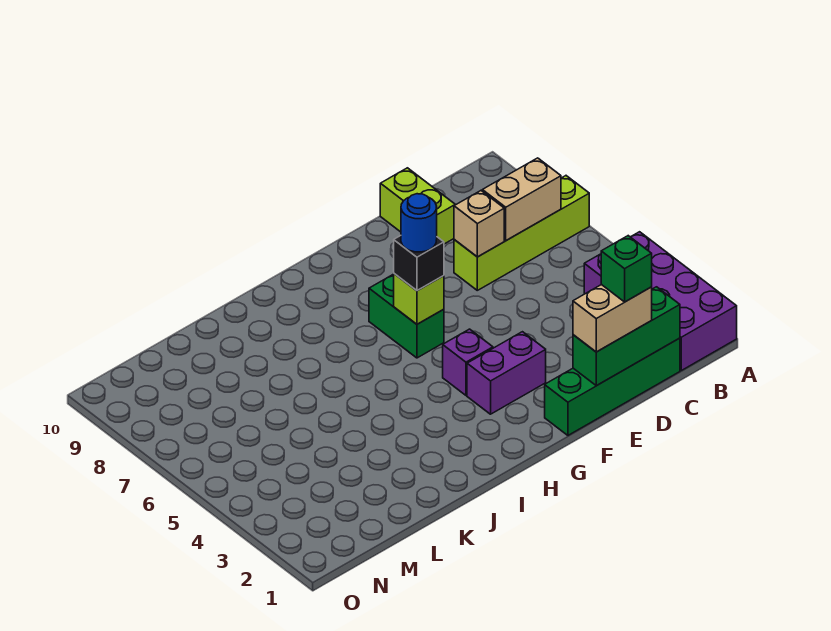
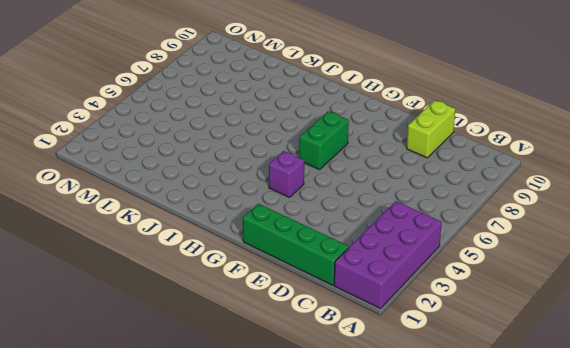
none -> lime 1x4 brick [454,176,589,290]
none -> purple 1x2 brick [467,332,546,414]
none -> tan 1x2 brick [482,158,561,241]

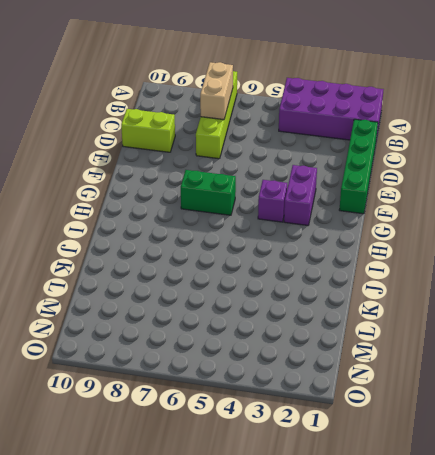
none -> green 1x3 brick [573,287,680,386]
none -> tan 1x1 brick [454,191,504,257]
none -> lime 1x1 brick [394,274,444,324]

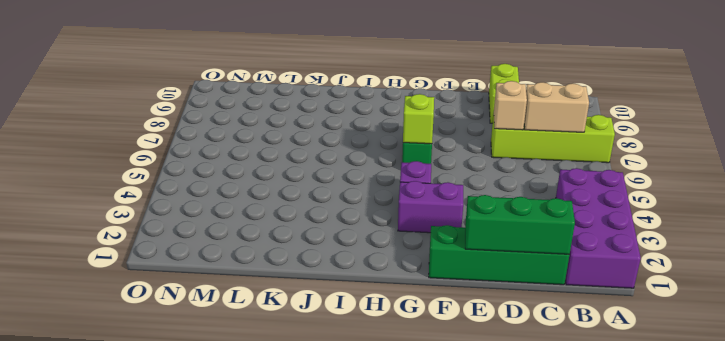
none -> tan 1x2 brick [573,284,652,352]
none -> black 1x1 brick [394,236,444,291]
none -> green 1x1 brick [601,236,652,302]

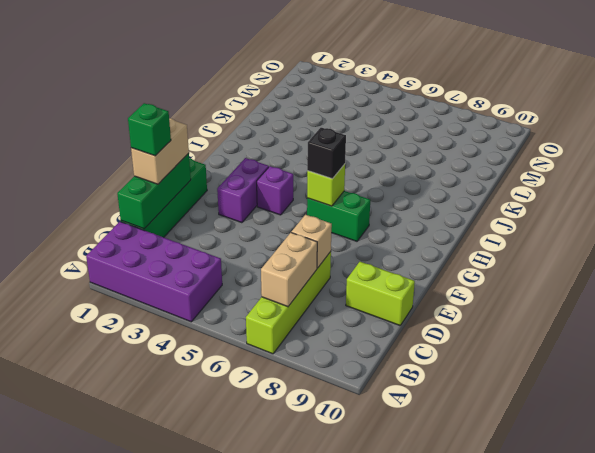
none -> blue 1x1 round brick [401,194,437,252]

